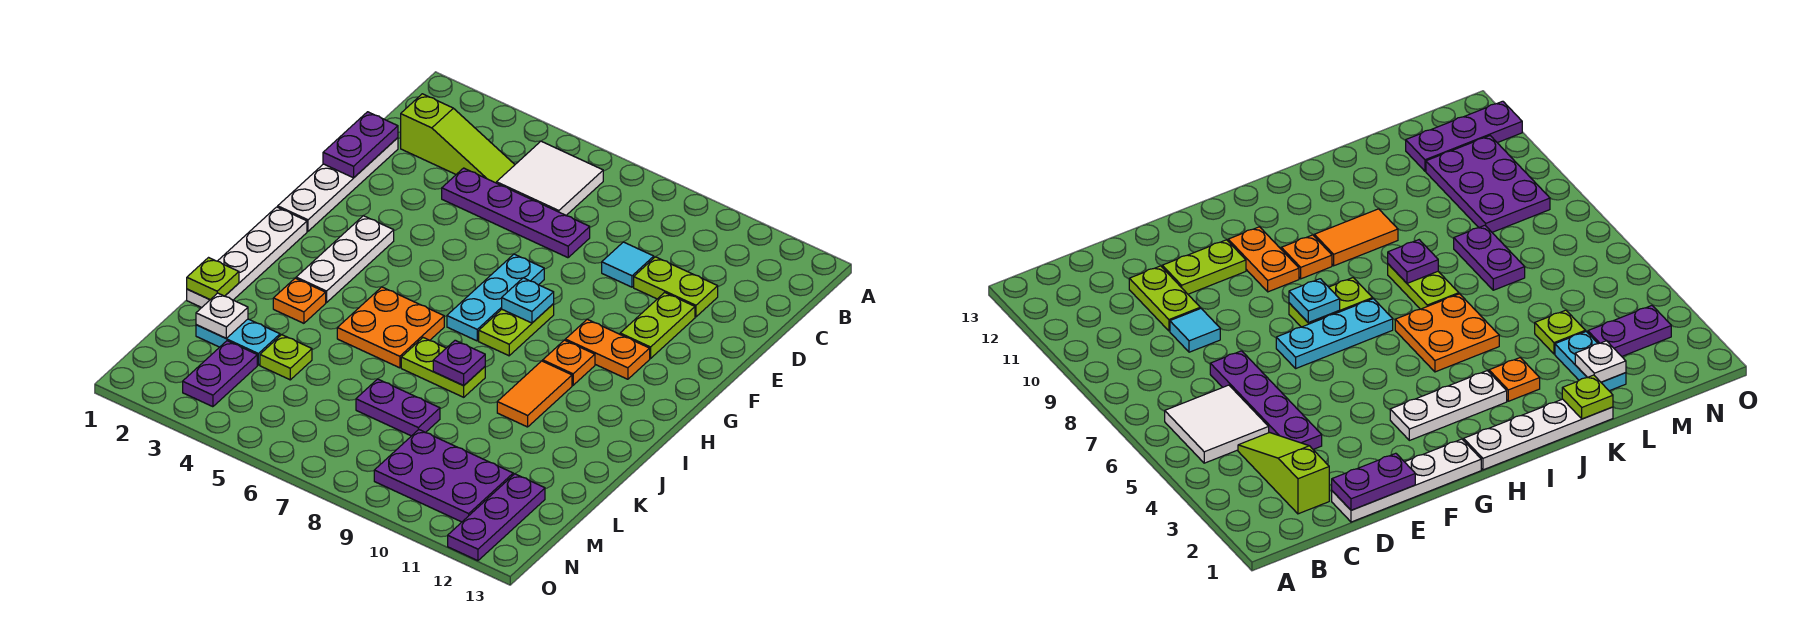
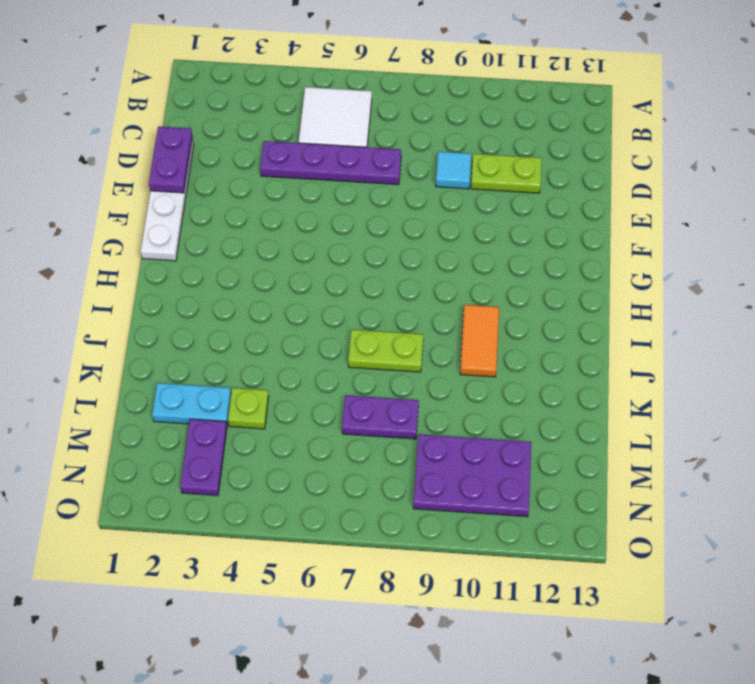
none -> lime 1x3 slope [401,94,515,183]
none -> lime 1x2 plate [620,293,695,358]
none -> cyan 1x3 plate [447,254,544,341]

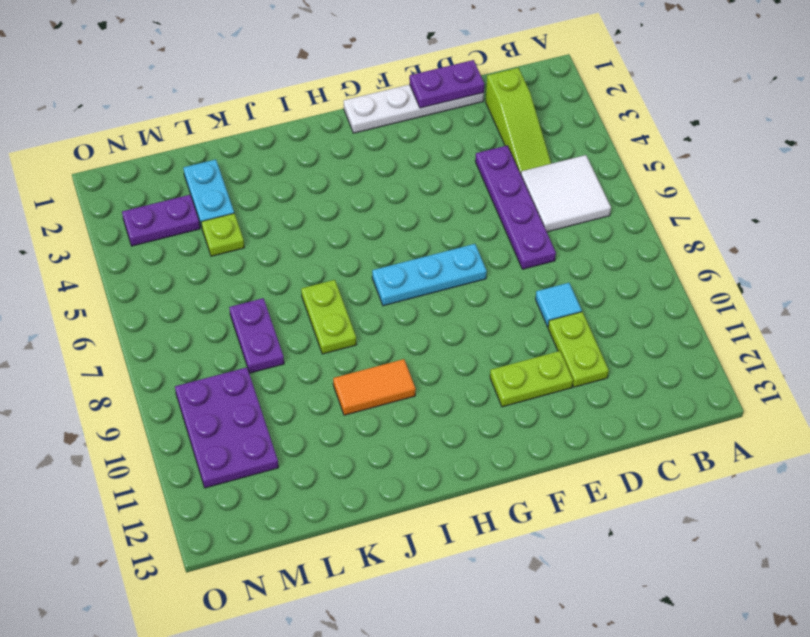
none -> white 1x3 plate [296,216,394,303]
none -> lime 1x2 plate [479,304,554,356]
none -> orange 1x2 plate [565,319,650,379]

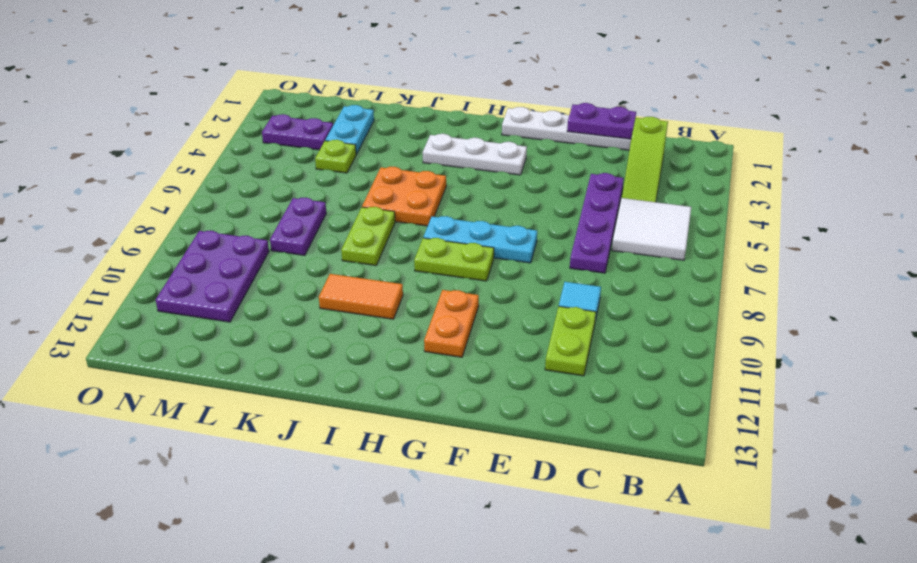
none -> lime 1x2 plate [620,293,695,358]
none -> white 1x4 plate [187,207,307,308]
none -> orange 1x1 plate [543,340,595,385]

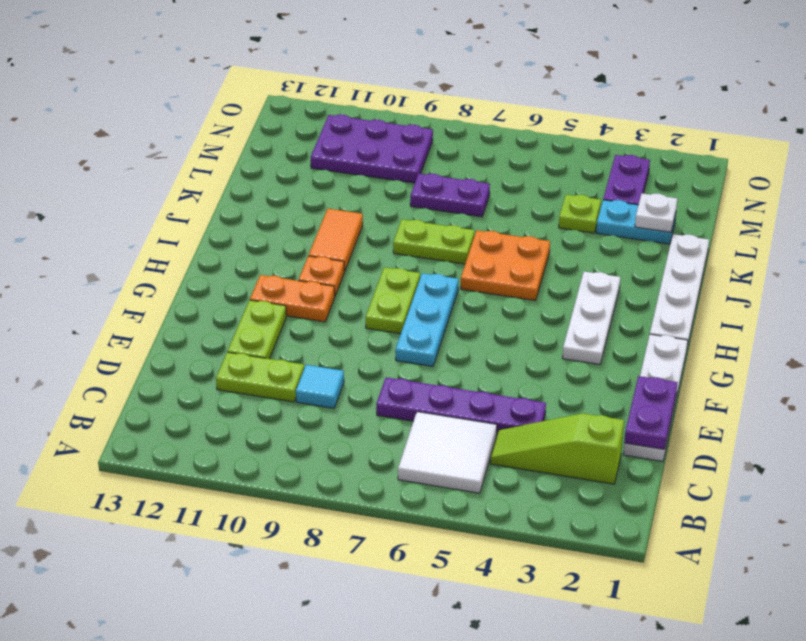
none -> orange 1x1 plate [273,278,326,323]
none -> purple 1x3 plate [448,474,545,561]
none -> cyan 1x1 plate [502,278,554,323]

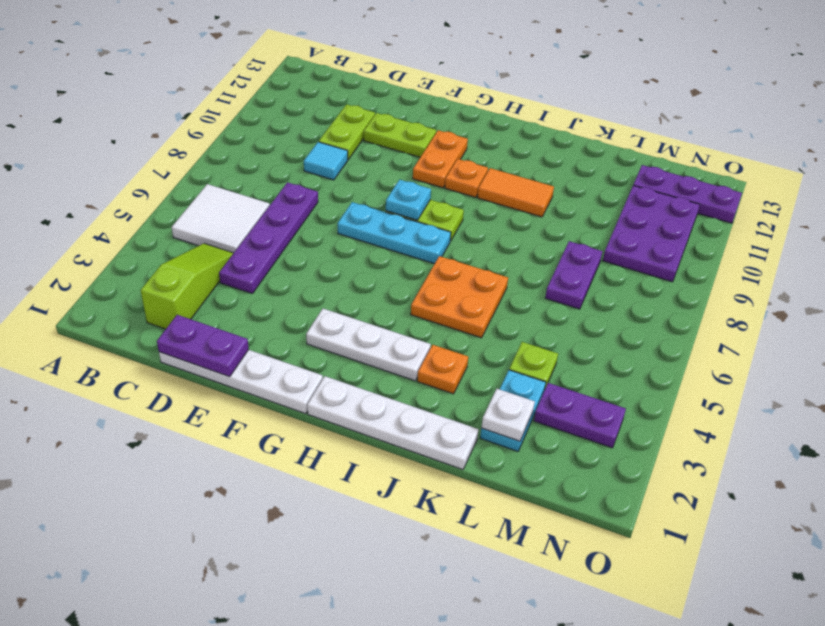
none -> lime 1x2 plate [401,338,485,397]
none -> purple 1x1 plate [433,340,485,386]
none -> lime 1x1 plate [187,258,239,300]

